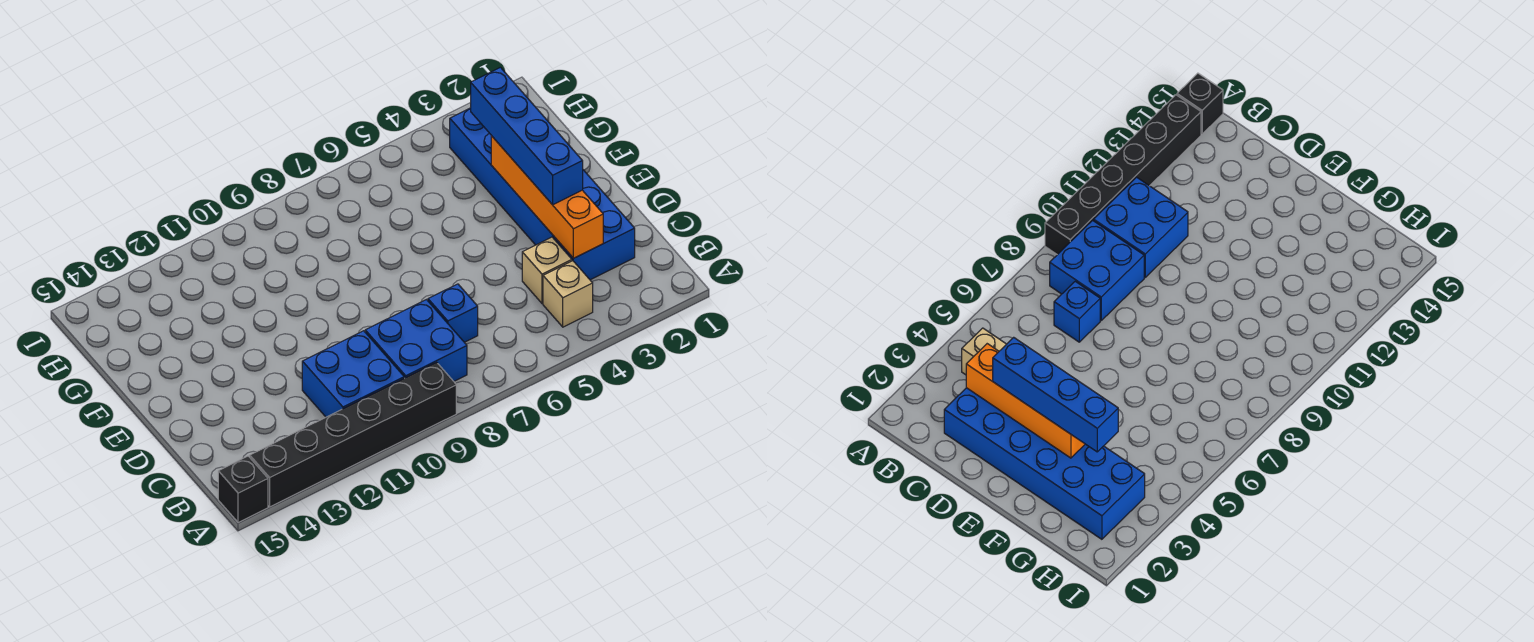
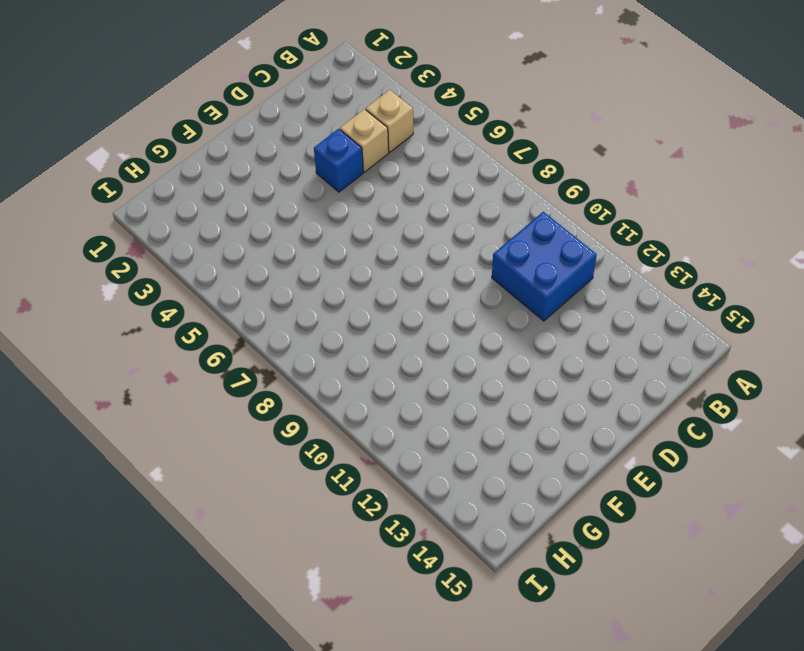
blue 1x1 brick [314,129,363,192] -> blue 1x1 brick moved to [428,284,478,342]
none -> black 1x6 brick [250,362,456,507]
none -> black 1x1 brick [218,456,268,523]

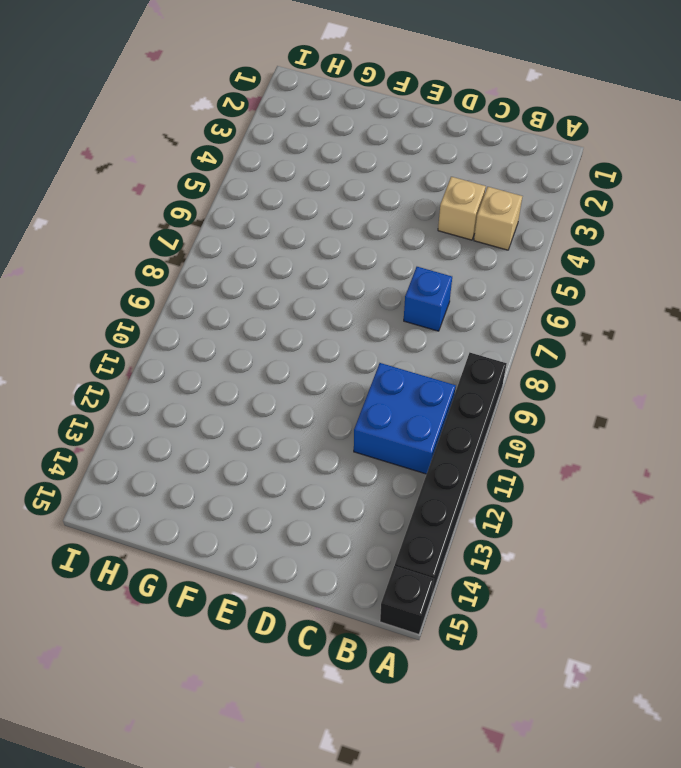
none -> blue 2x2 brick [365,300,467,381]
none -> blue 2x6 brick [450,108,635,280]

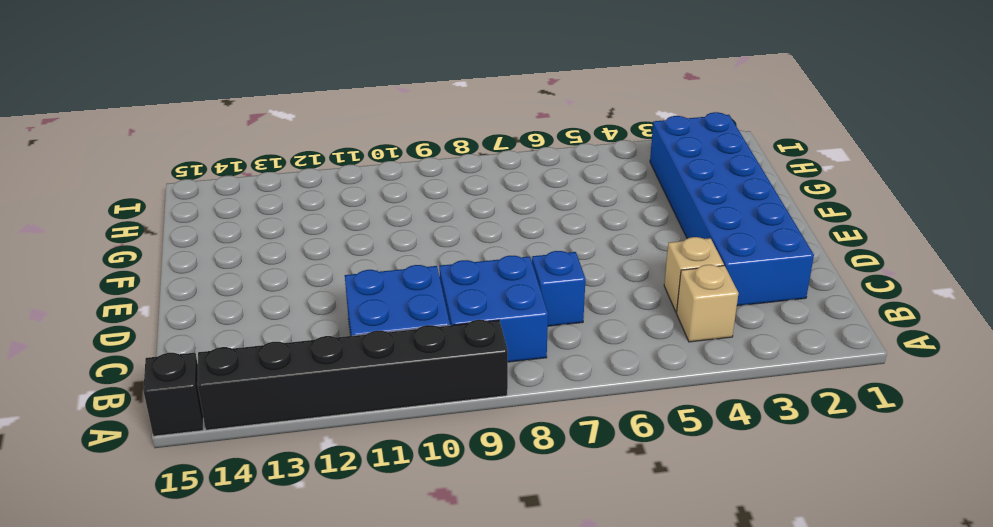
none -> orange 1x4 brick [491,136,603,258]
none -> blue 1x4 brick [471,67,583,205]

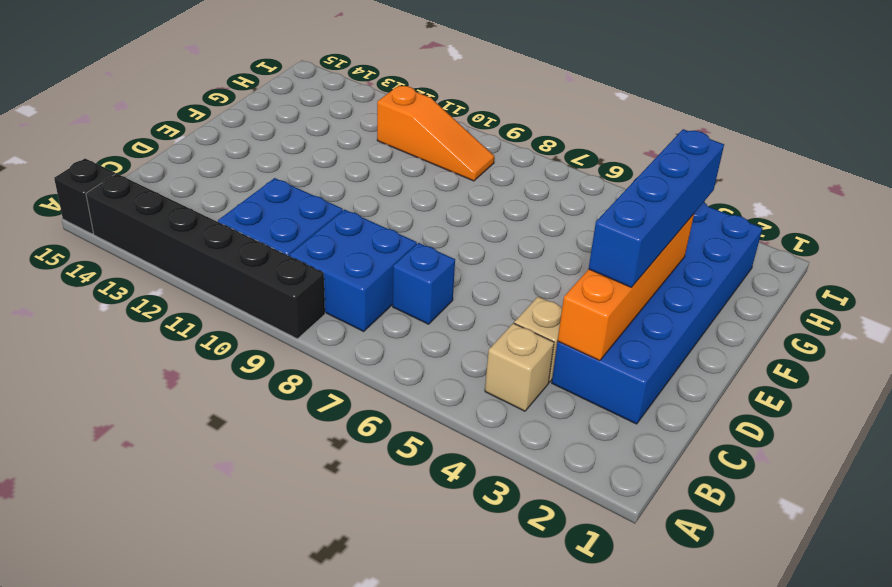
orange 1x3 slope [377,85,494,181] -> none

